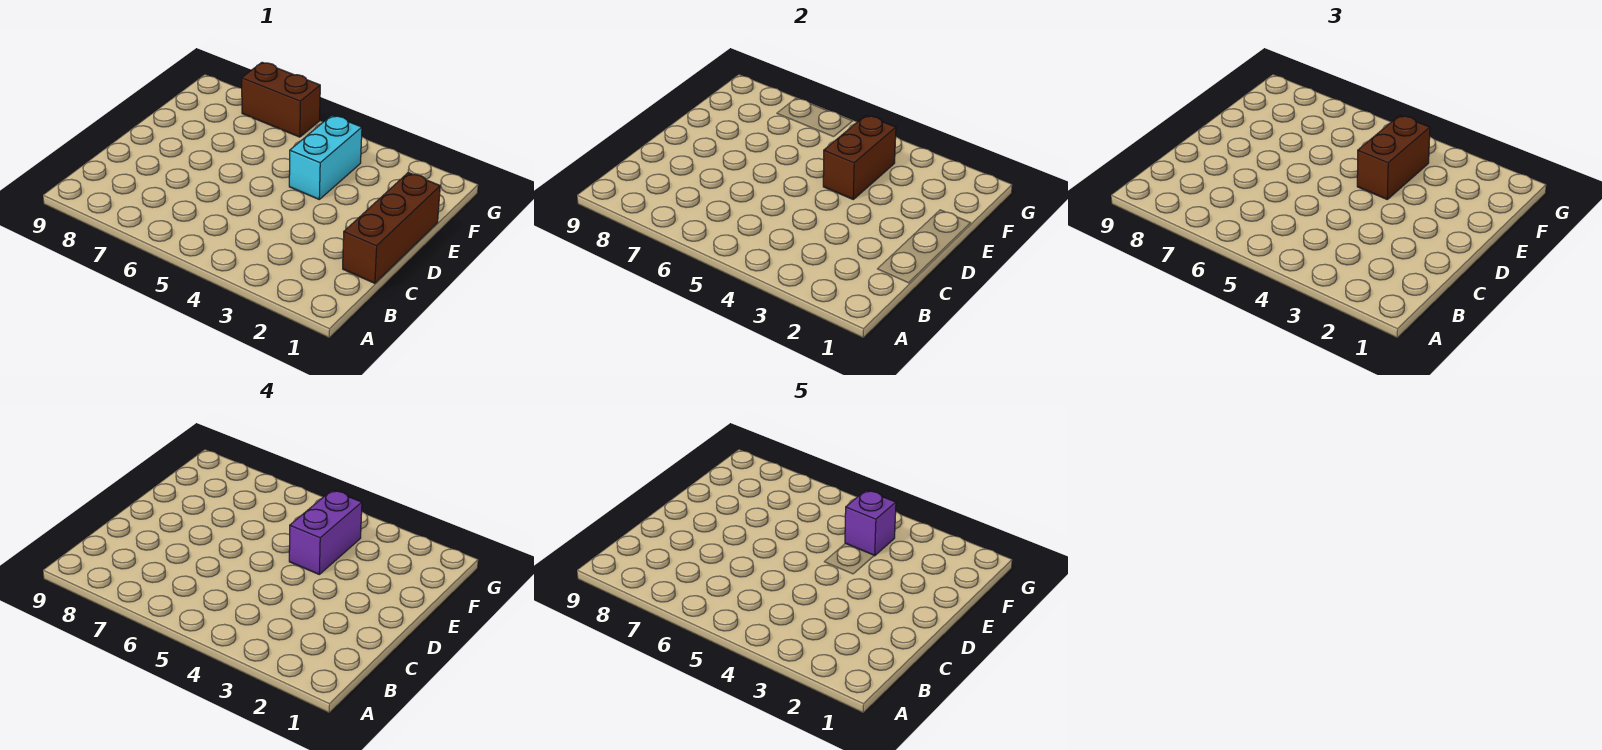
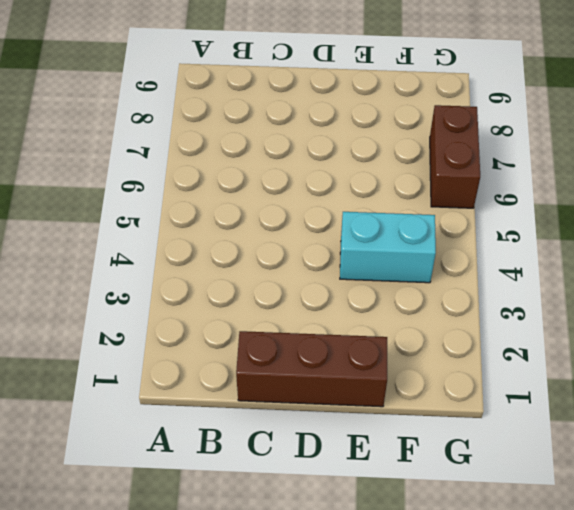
none -> brown 1x2 brick [823,115,896,199]
none -> brown 1x2 brick [1357,115,1430,199]

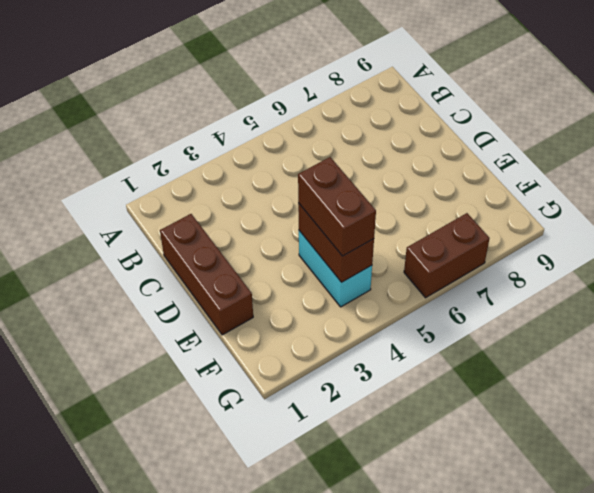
none -> purple 1x2 brick [289,490,362,574]
none -> purple 1x1 brick [845,490,896,556]

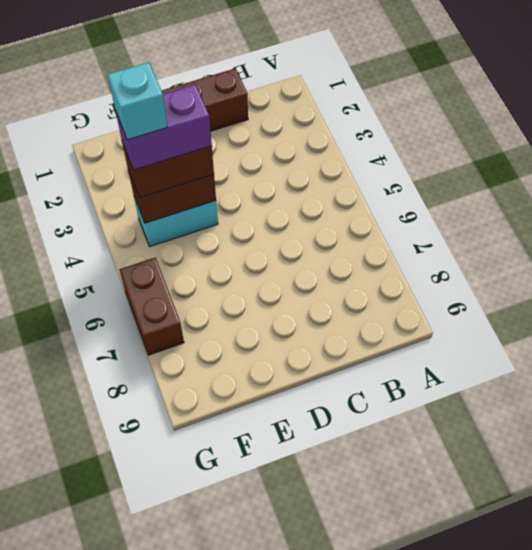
cyan 1x1 brick [108,62,167,140] -> purple 1x1 brick [845,490,896,556]

